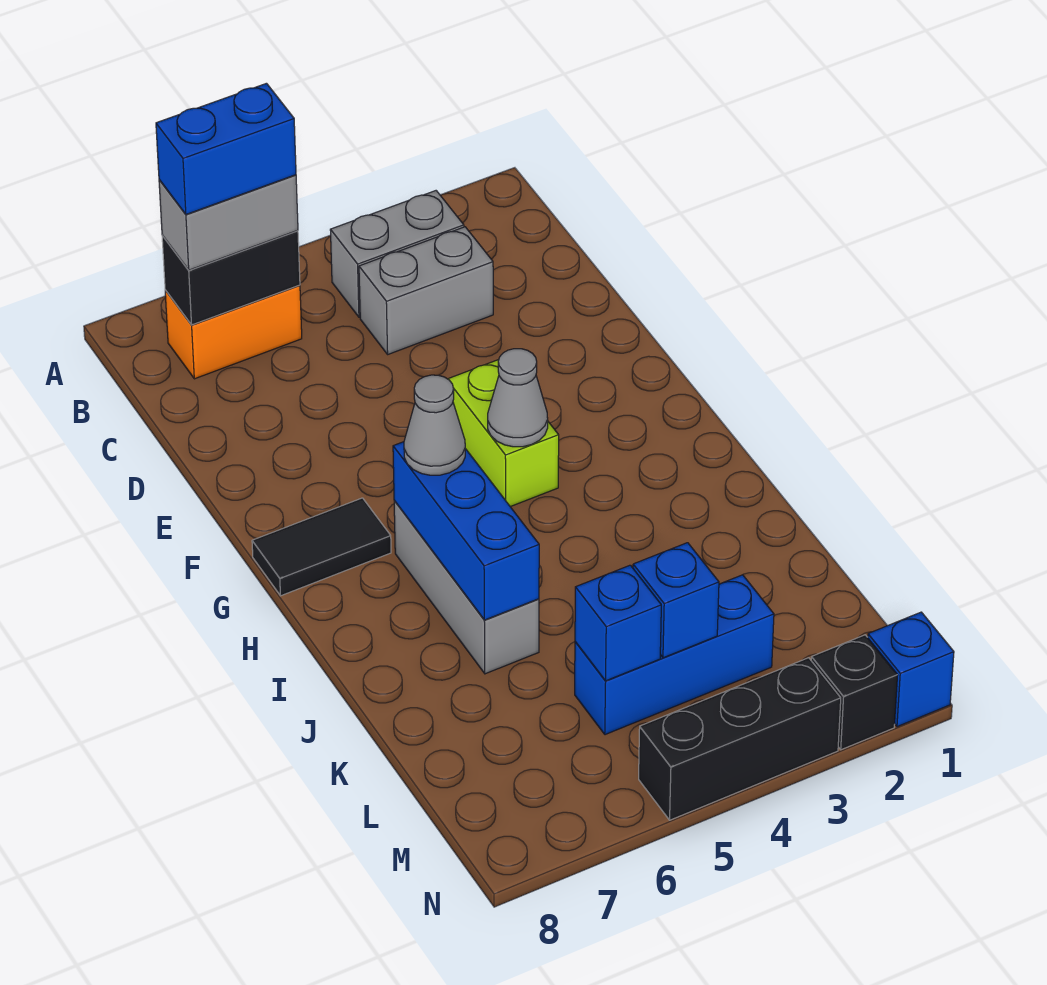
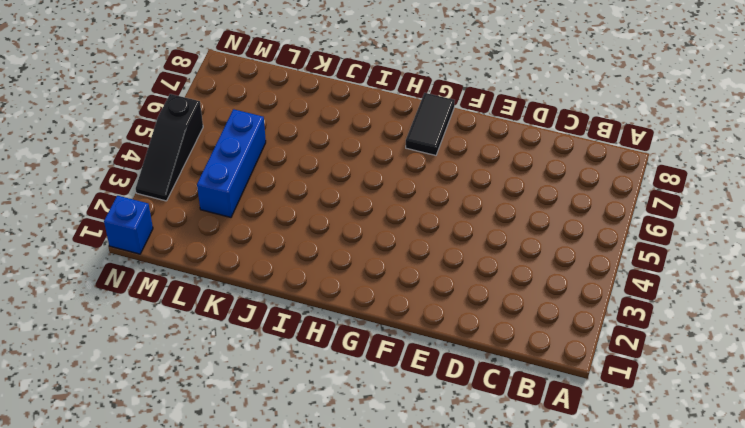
black 1x3 slope [136,94,203,201] -> black 1x3 brick [639,658,841,820]
none -> grey 1x2 brick [330,191,464,317]
none -> orange 1x2 brick [165,285,302,379]
none -> grey 1x2 brick [359,227,493,354]

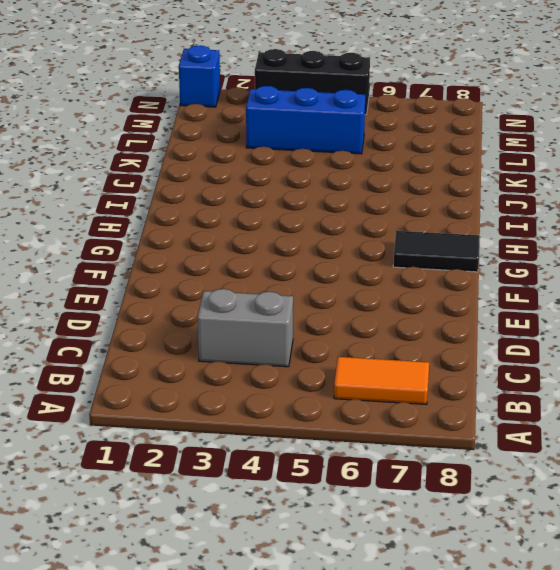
orange 1x2 tile [334,357,429,405] -> orange 1x2 brick [165,285,302,379]
none -> grey 1x2 brick [330,191,464,317]
none -> lime 1x2 brick [448,360,559,507]
none -> grey 1x3 brick [394,501,539,674]

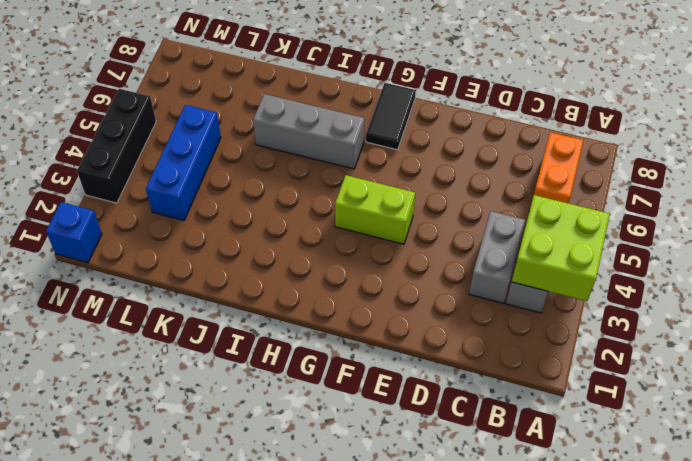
lime 2x2 brick [512,195,610,301] -> none
none -> black 1x1 brick [811,635,898,750]
none -> black 1x2 brick [162,230,300,325]
none -> grey 1x1 cone [488,349,548,447]

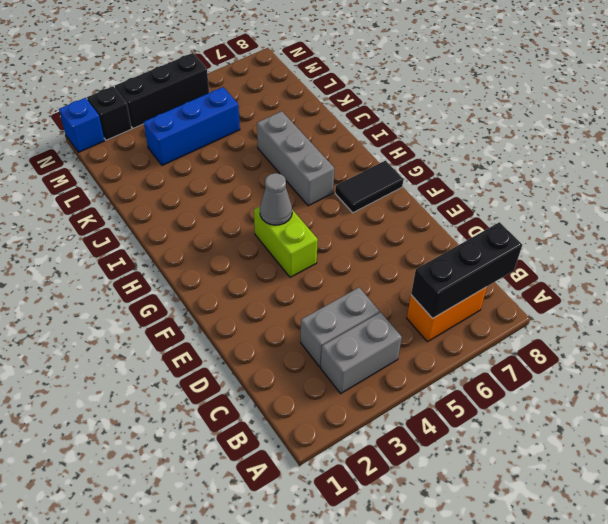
black 1x3 brick [411,222,522,319] -> black 1x2 brick [162,230,300,325]
none -> blue 1x3 brick [393,442,539,620]
none -> blue 1x1 brick [633,543,719,658]
none -> blue 1x1 brick [575,565,661,681]

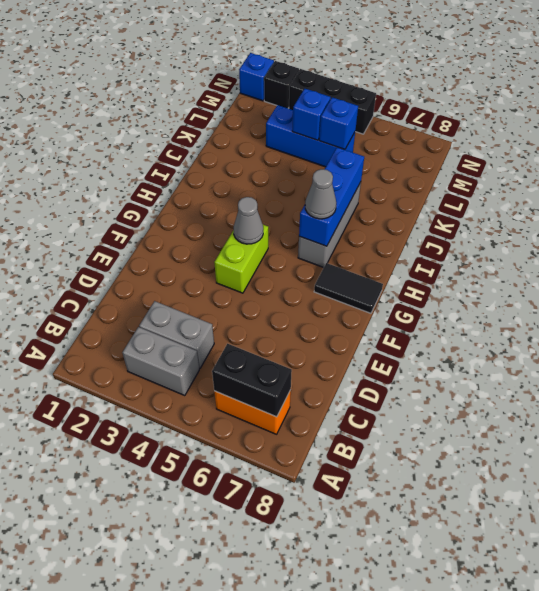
none -> grey 1x2 brick [159,175,298,270]
none -> blue 1x2 brick [156,83,296,214]

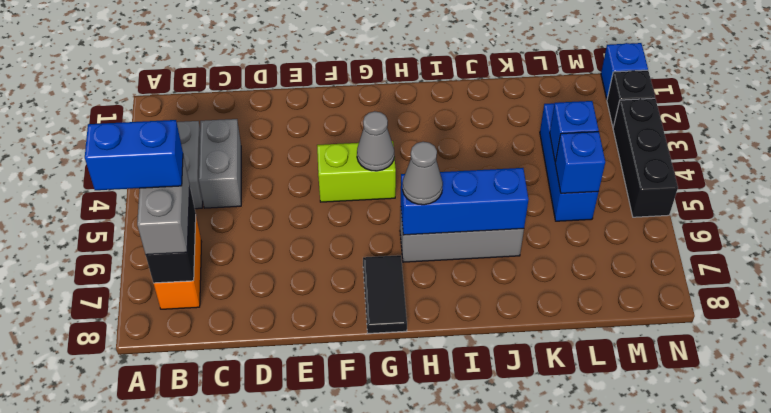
blue 1x2 brick [85,120,183,190] -> blue 1x2 brick turned to [156,83,296,214]

